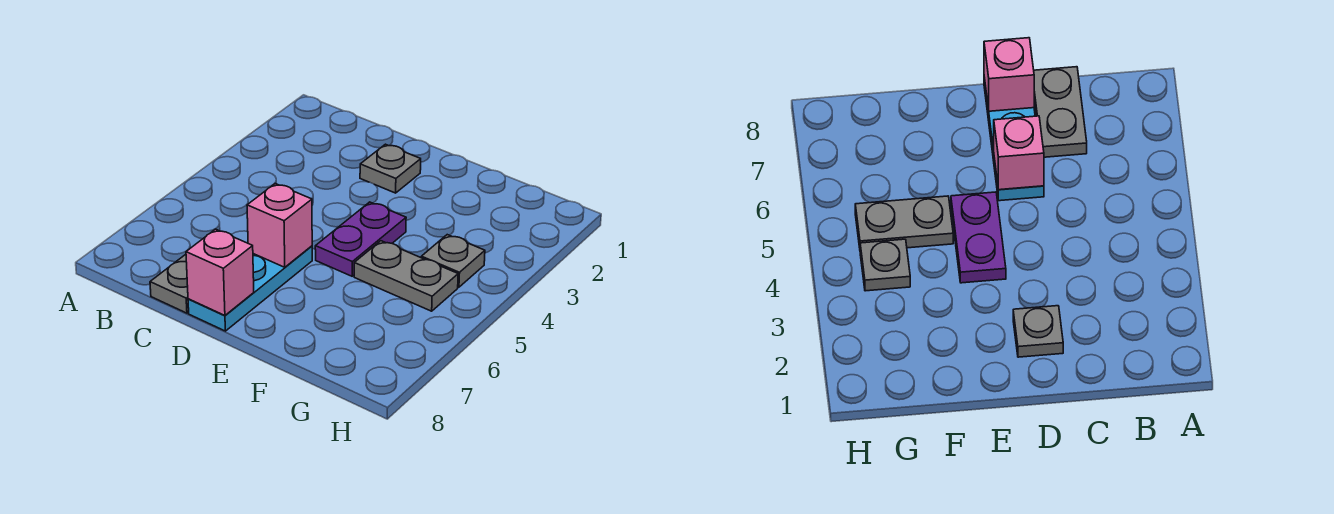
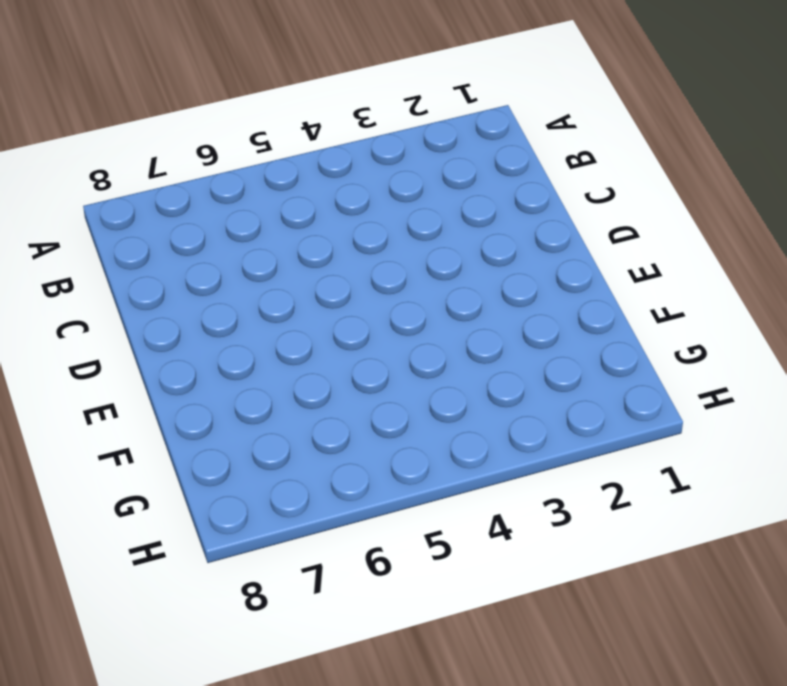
none -> grey 1x2 plate [150,254,189,313]
none -> grey 1x1 plate [360,144,421,193]

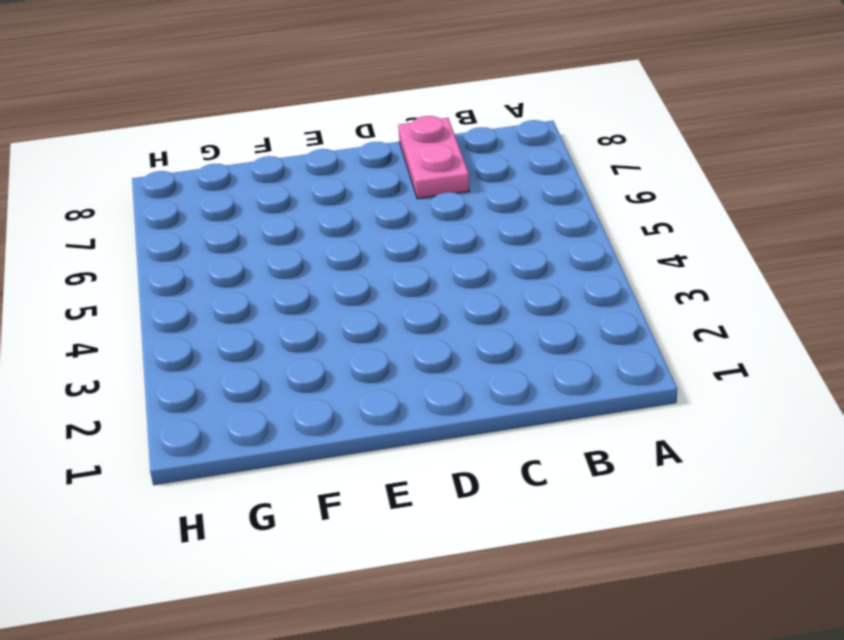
pink 1x2 plate [398,116,469,199] -> grey 1x2 plate [150,254,189,313]
none -> grey 1x1 plate [360,144,421,193]
none -> cyan 1x3 plate [188,246,312,331]

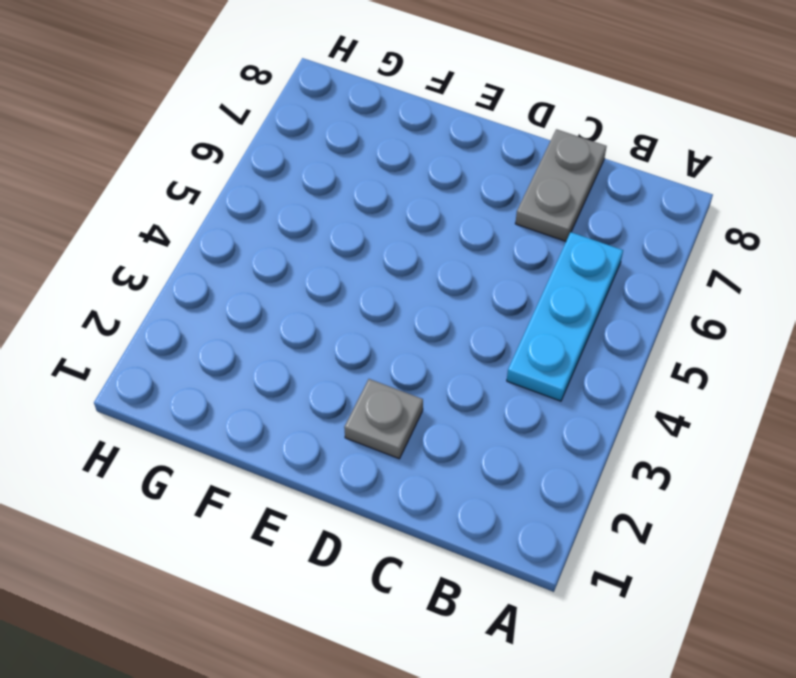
cyan 1x3 plate [507,232,623,401] -> cyan 1x3 plate moved to [188,246,312,331]
none -> purple 1x2 plate [315,202,406,276]
none -> grey 1x2 plate [354,241,458,311]

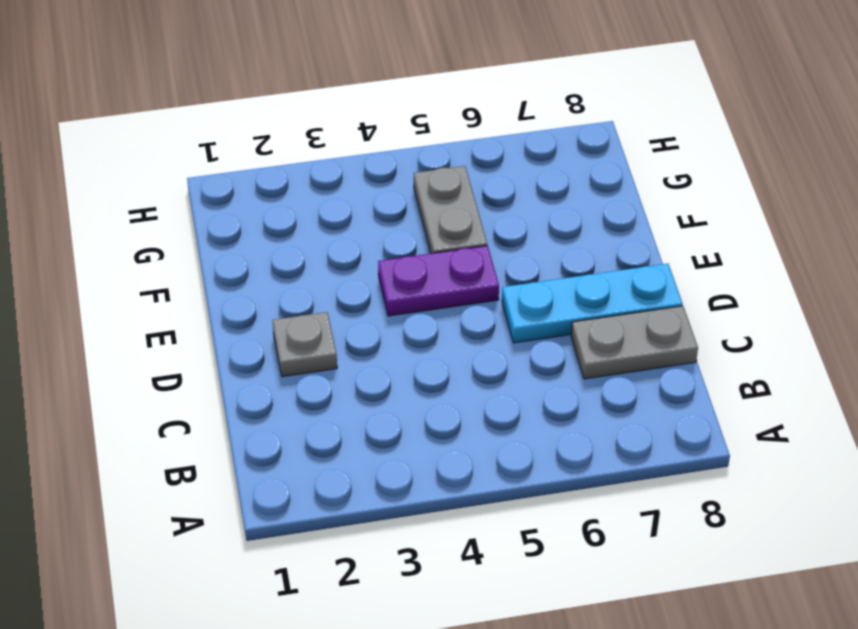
none -> grey 1x1 plate [421,235,485,287]
none -> pink 1x1 brick [247,184,312,267]

